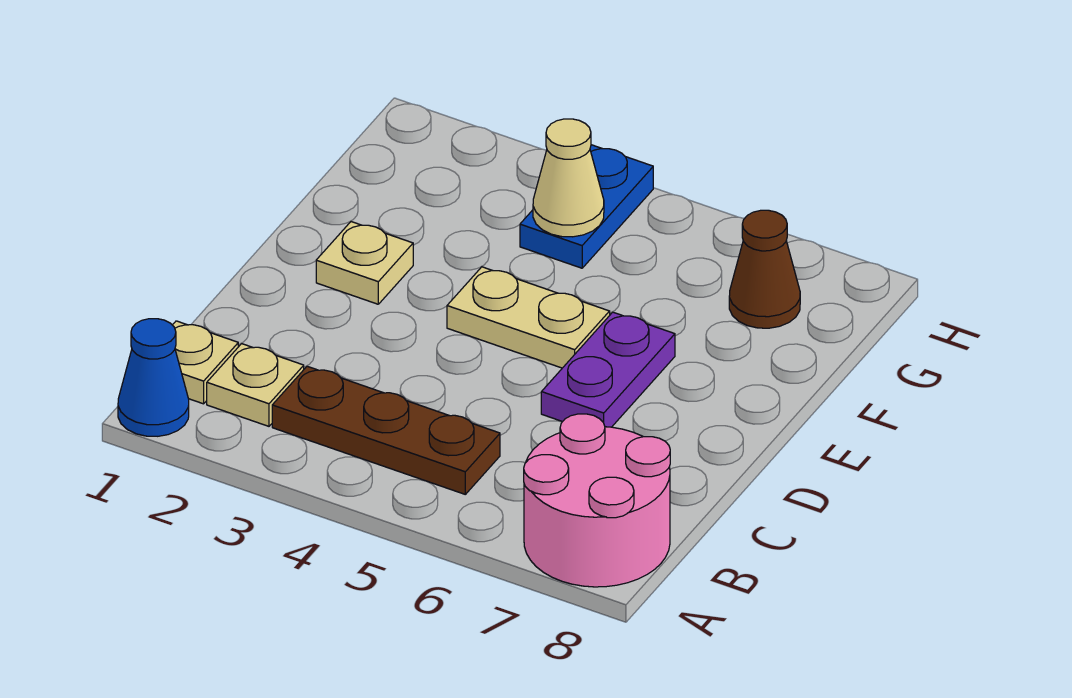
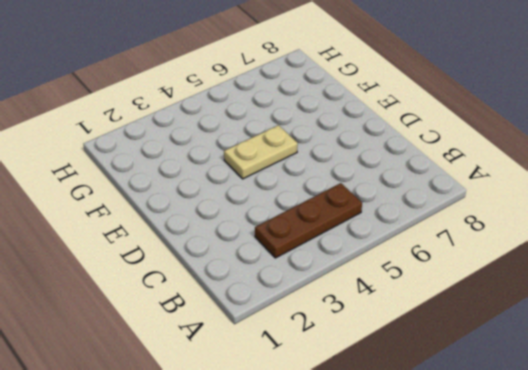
none -> blue 1x1 cone [118,319,189,436]
none -> pink 2x2 round brick [524,414,670,587]

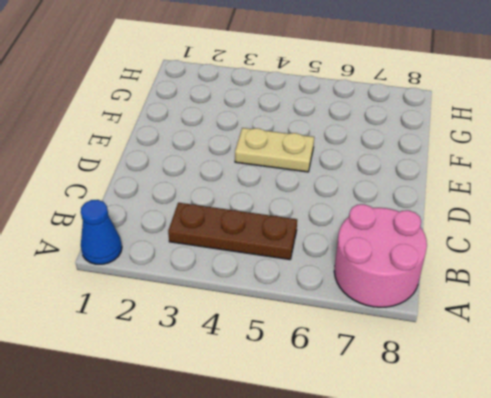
none -> tan 1x1 plate [173,321,238,404]
none -> tan 1x1 plate [207,344,304,426]

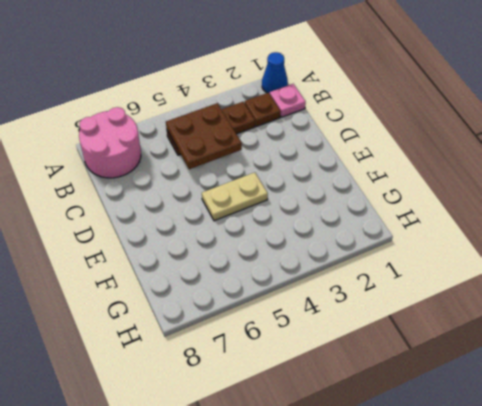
pink 1x1 plate [270,84,306,117] -> tan 1x1 plate [173,321,238,404]
brown 1x1 plate [245,93,281,127] -> tan 1x1 plate [207,344,304,426]
brown 2x2 plate [166,103,242,169] -> none
none -> purple 1x2 plate [541,312,675,427]
none -> tan 1x1 plate [316,222,413,304]

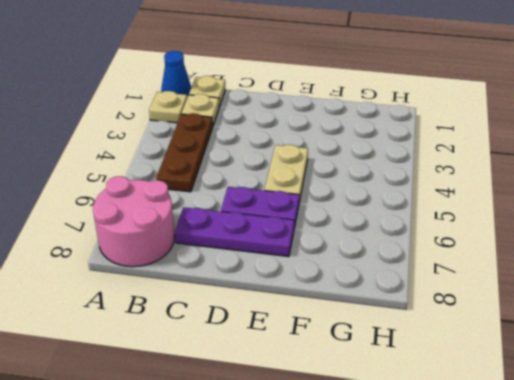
tan 1x1 plate [149,91,187,123] -> tan 1x1 plate moved to [316,222,413,304]
purple 1x3 plate [175,207,294,257] -> none
none -> blue 1x2 plate [520,145,653,268]
none -> brown 1x1 cone [729,210,800,328]

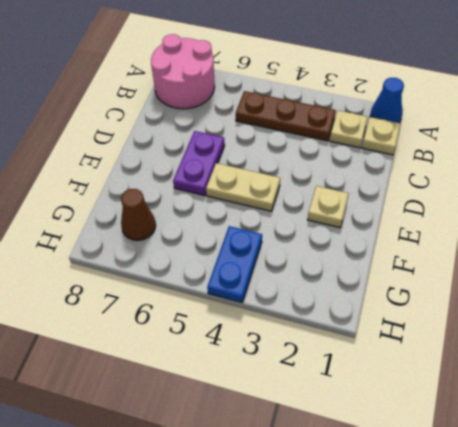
none -> tan 1x1 cone [533,119,604,237]

